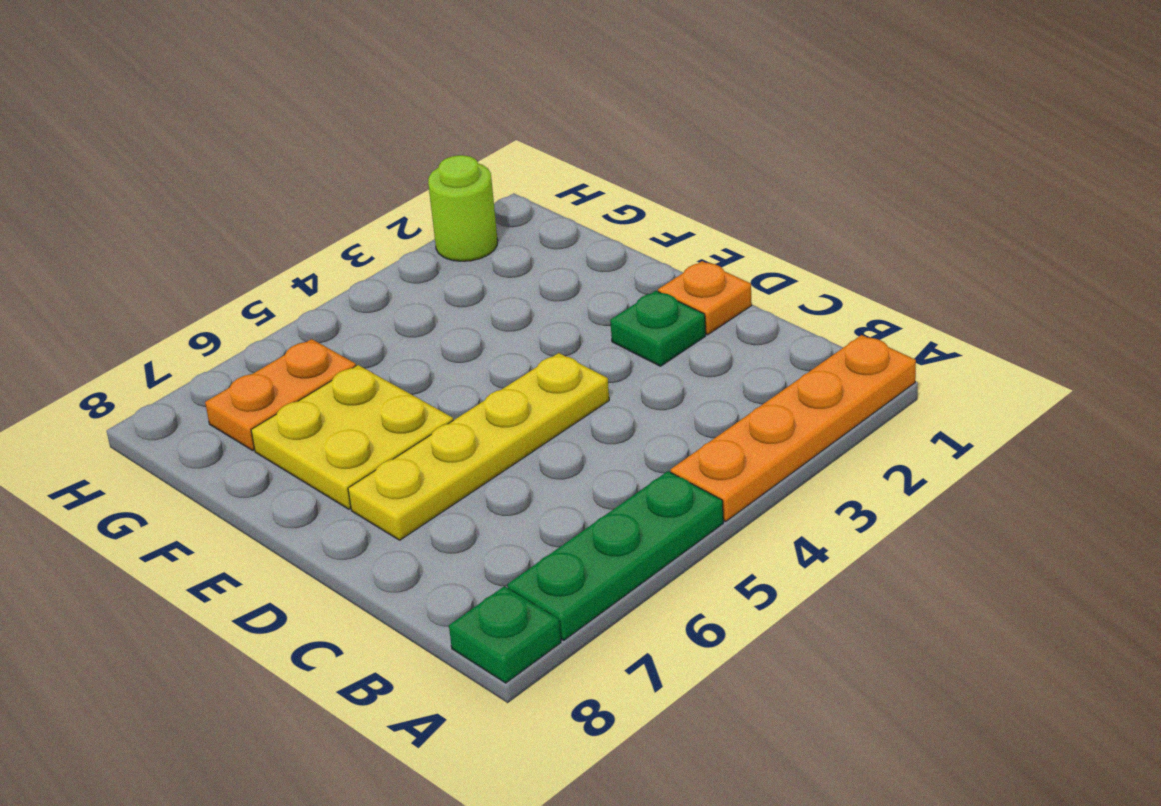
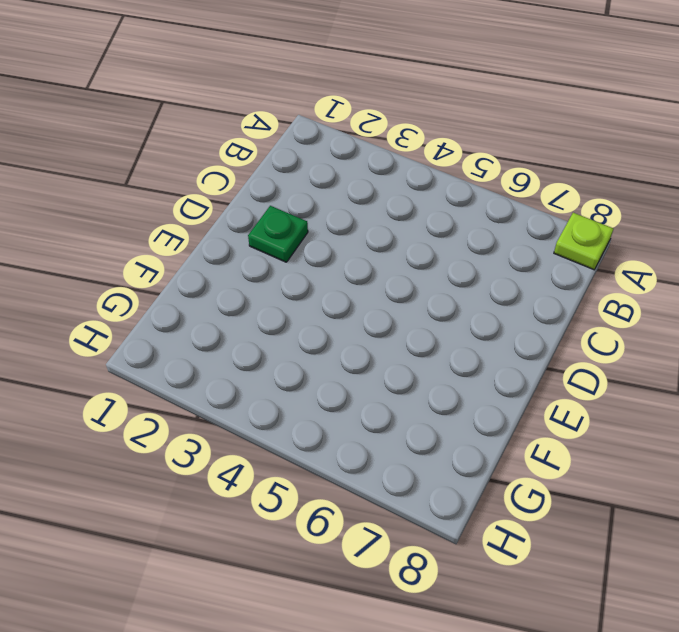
lime 1x1 plate [554,213,613,270] -> green 1x1 plate [449,586,561,683]
none -> orange 1x4 plate [670,335,916,521]
none -> green 1x3 plate [507,471,723,640]

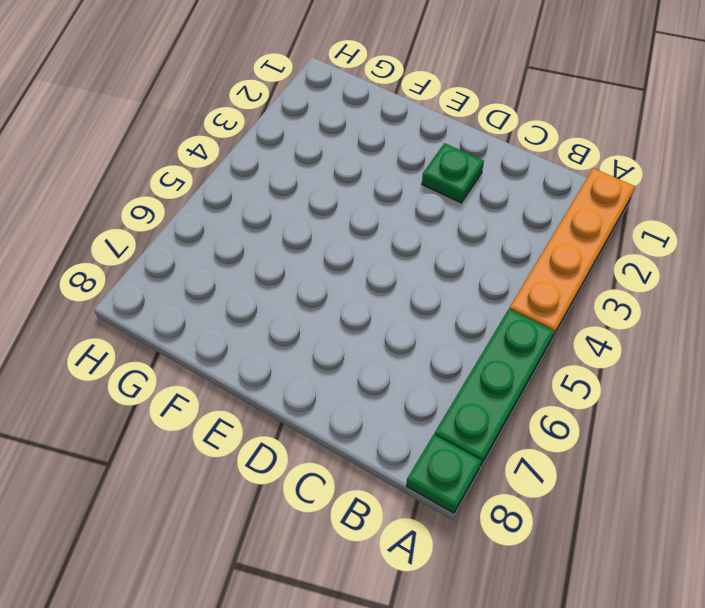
none -> orange 1x1 plate [658,261,752,335]
none -> yellow 1x4 plate [348,353,609,540]

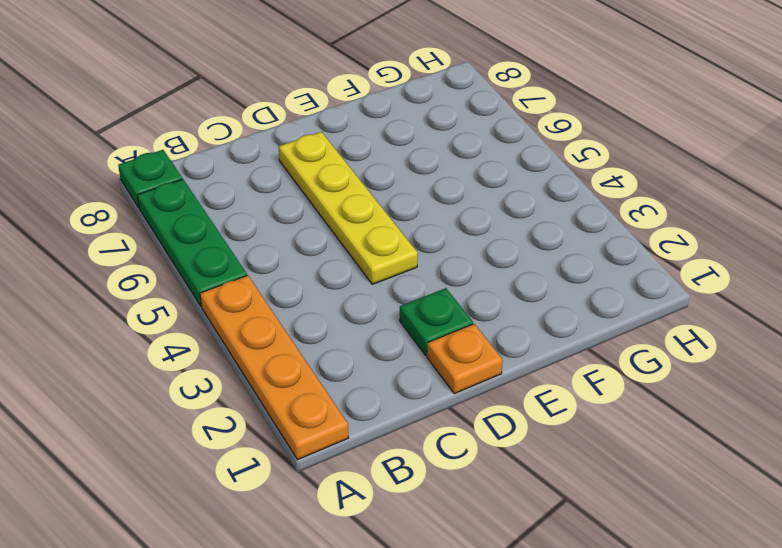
none -> yellow 2x2 plate [251,365,453,509]
none -> orange 1x2 plate [205,339,356,450]

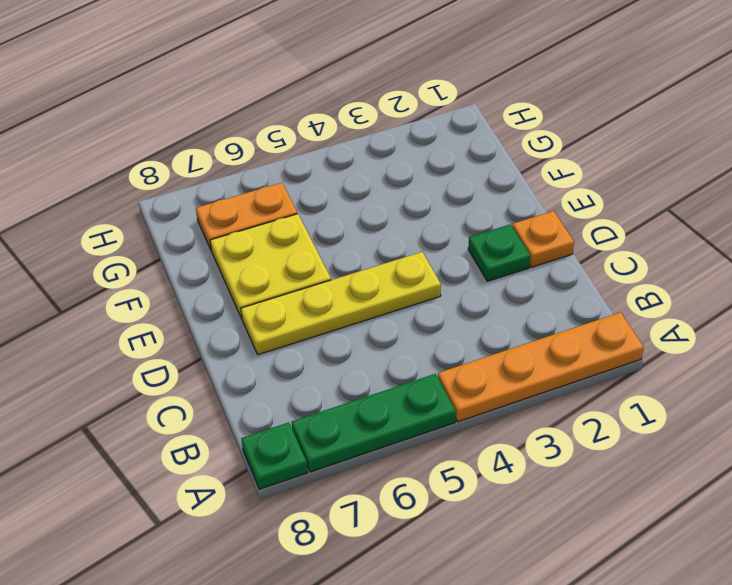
none -> lime 1x1 round brick [428,155,498,261]

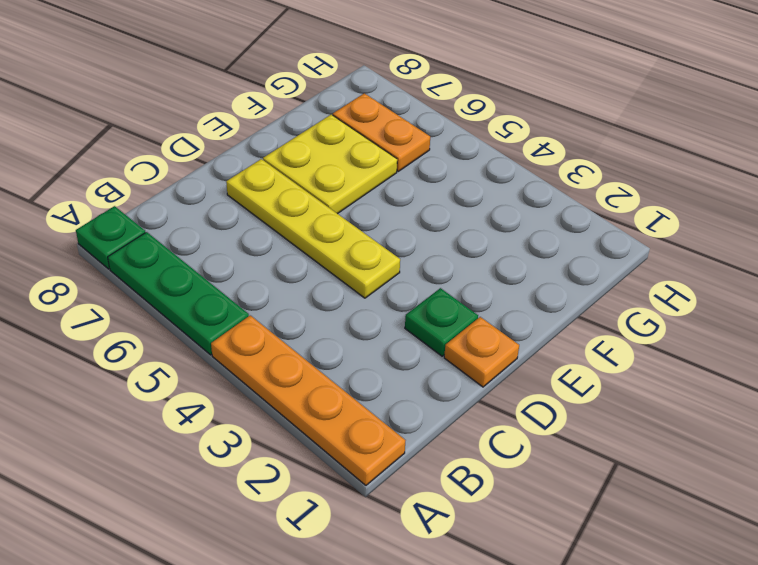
none -> lime 1x1 round brick [428,155,498,261]

